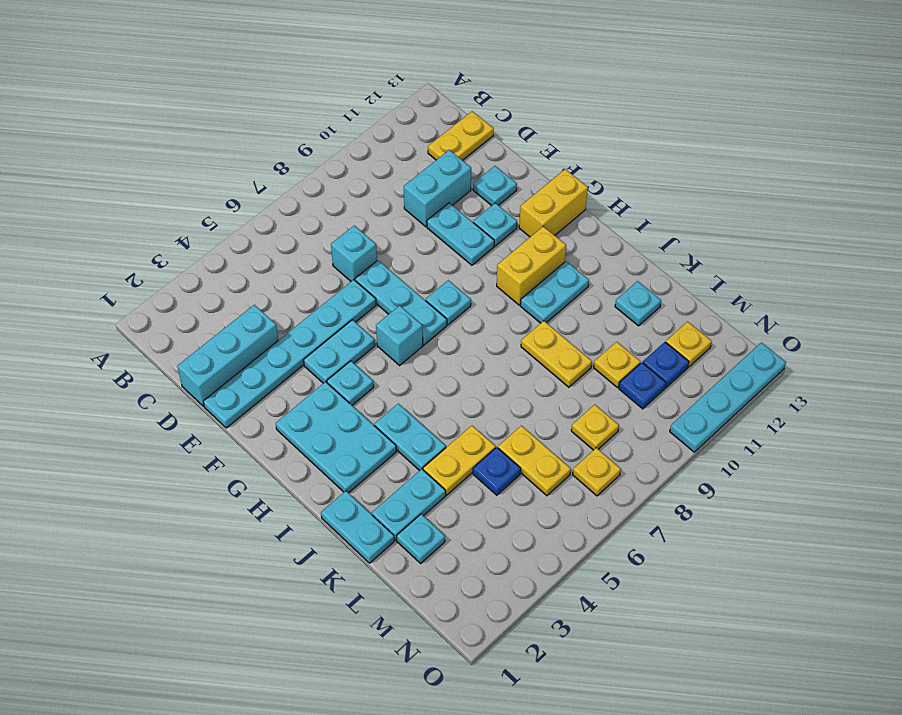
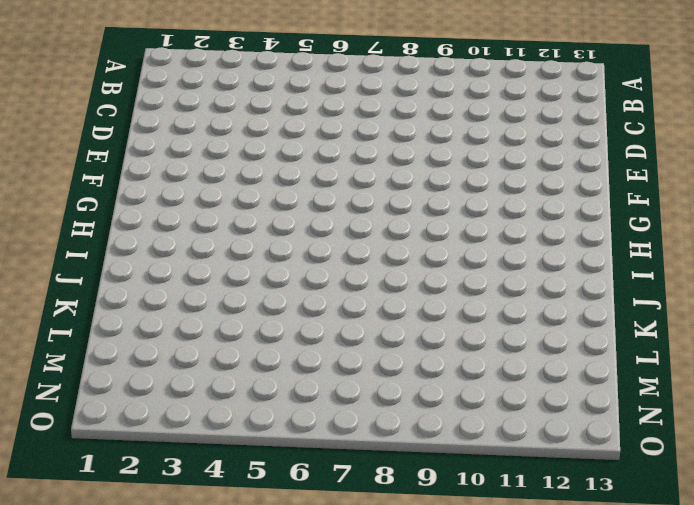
none -> yellow 1x2 plate [428,111,494,160]
none -> cyan 1x3 brick [177,305,278,406]
none -> cyan 1x1 brick [331,226,377,281]
none -> cyan 1x2 brick [404,150,471,227]

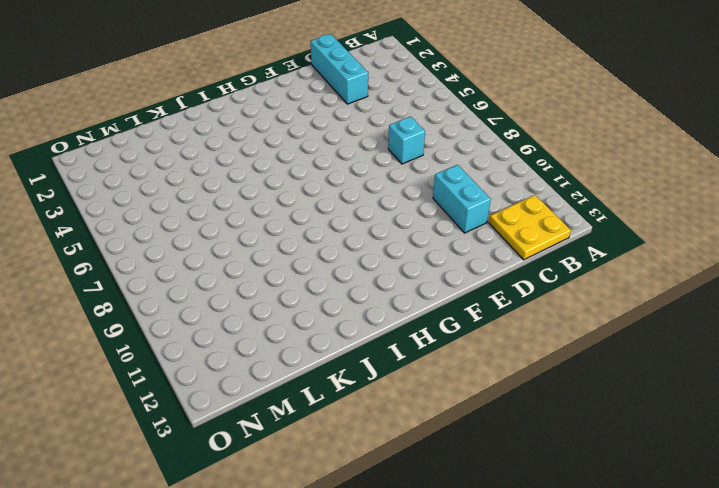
yellow 2x2 plate [489,195,571,260] -> yellow 1x2 plate [428,111,494,160]
none -> cyan 1x6 plate [203,280,376,428]
none -> cyan 1x3 plate [355,260,447,345]
none -> cyan 1x2 plate [427,203,494,265]
none -> cyan 1x1 plate [473,166,517,206]

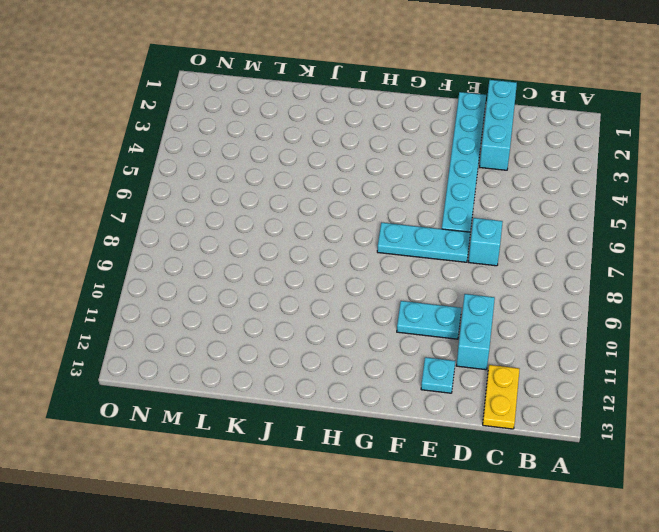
none -> cyan 1x2 plate [304,320,375,383]
none -> cyan 1x1 plate [473,203,517,246]
none -> cyan 2x3 plate [276,382,396,493]
none -> cyan 1x1 plate [327,361,374,405]

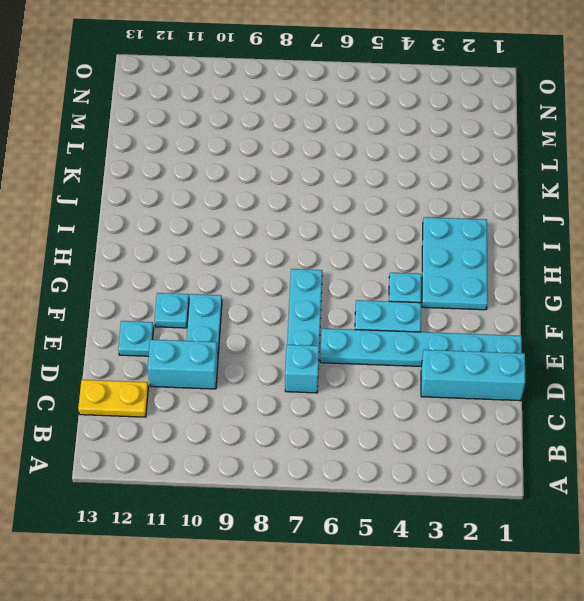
none -> cyan 1x1 brick [376,306,423,365]
none -> cyan 1x1 plate [426,280,471,325]
none -> yellow 1x2 brick [519,169,588,237]
none -> yellow 1x2 brick [497,226,566,305]

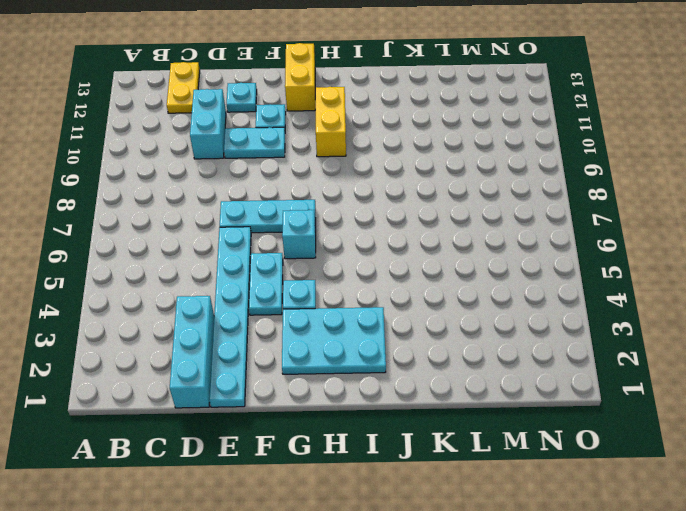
none -> cyan 1x1 brick [331,226,377,281]
none -> cyan 1x1 plate [426,280,471,325]
none -> cyan 1x2 plate [374,403,446,471]
none -> cyan 1x2 plate [520,261,589,323]

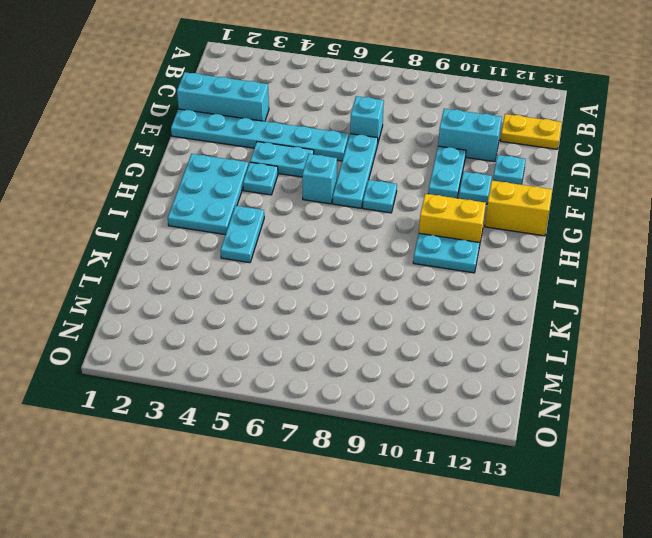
none -> cyan 1x2 plate [321,491,394,563]
none -> yellow 1x2 plate [521,321,592,387]
none -> cyan 1x2 plate [372,469,446,540]
none -> yellow 1x2 plate [423,426,496,495]

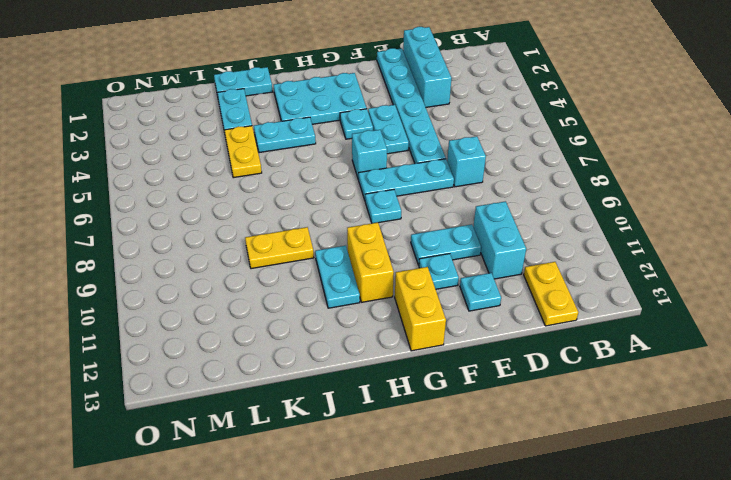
none -> cyan 1x1 plate [615,281,661,326]
none -> cyan 1x1 plate [397,514,445,563]
none -> blue 1x1 plate [473,447,521,495]
none -> yellow 1x2 plate [498,426,571,496]

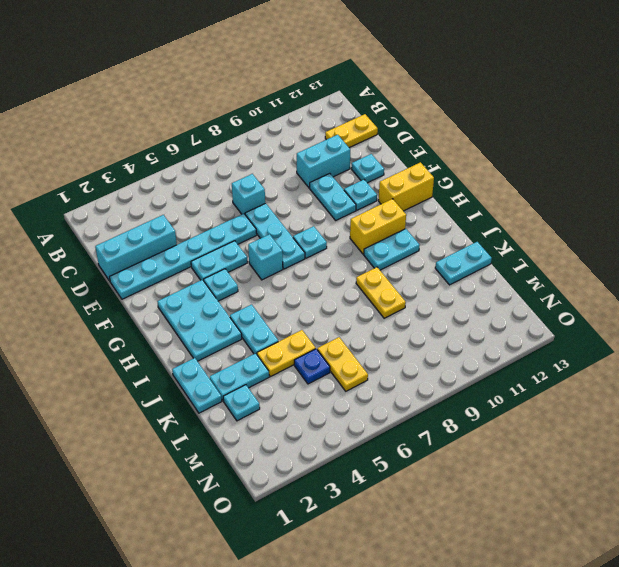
cyan 1x2 plate [435,242,492,285] -> cyan 1x1 plate [615,281,661,326]
none -> yellow 1x1 plate [594,342,640,387]
none -> yellow 1x1 plate [571,405,619,450]
none -> blue 1x1 plate [619,363,666,409]
none -> blue 1x1 plate [643,342,689,388]

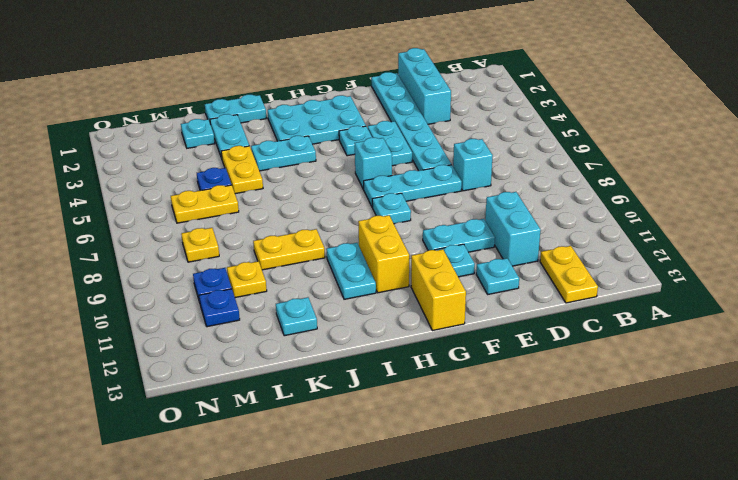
none -> yellow 1x1 plate [666,322,712,367]
none -> yellow 1x1 plate [573,448,621,496]
none -> cyan 1x4 plate [670,342,786,452]

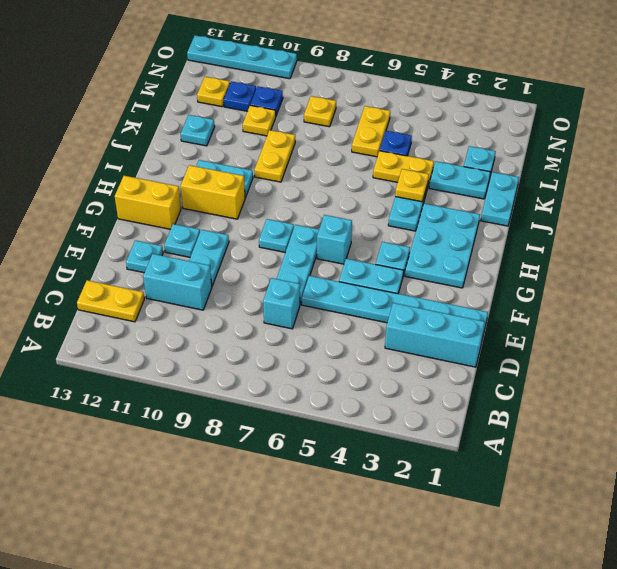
yellow 1x1 plate [395,169,429,202] -> yellow 1x1 plate moved to [573,448,621,496]

